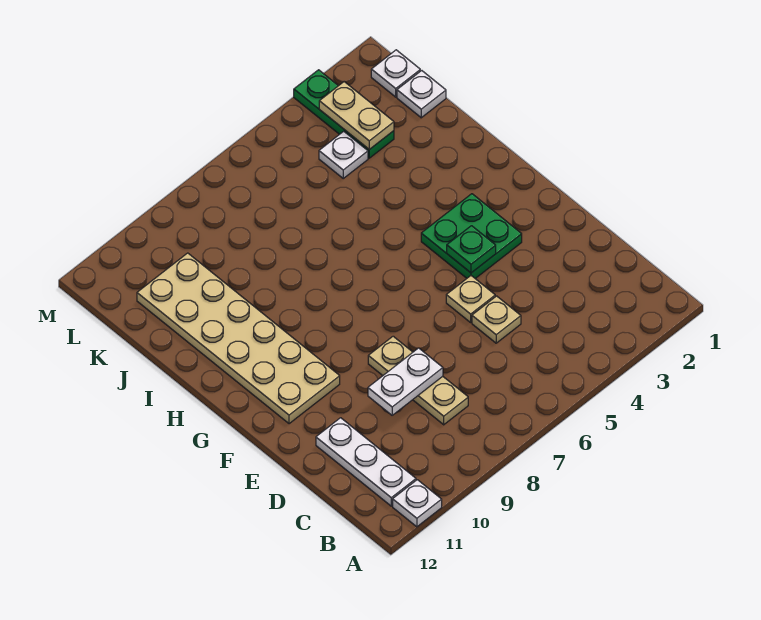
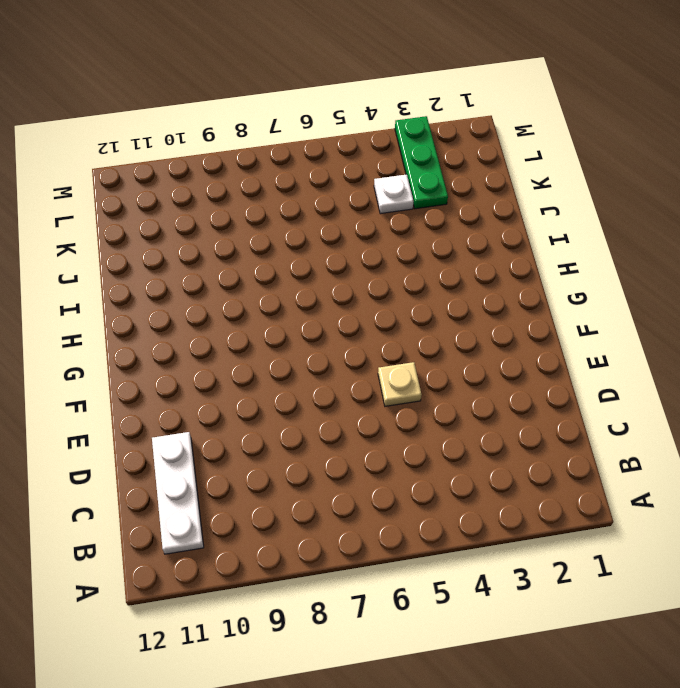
none -> white 1x1 plate [393,480,442,527]
none -> tan 1x3 plate [368,336,468,425]
none -> tan 1x1 plate [472,296,521,343]

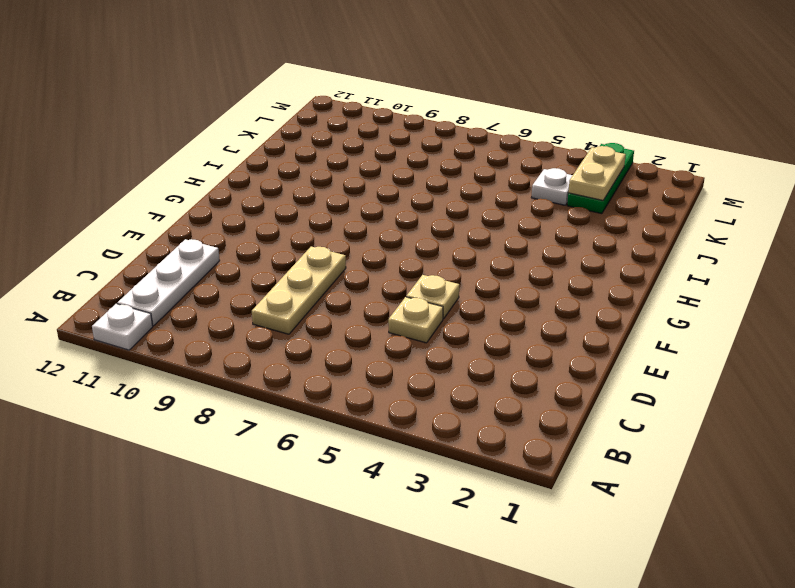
none -> green 2x2 plate [421,194,522,278]
none -> tan 2x6 plate [137,253,340,424]
none -> white 1x1 plate [397,71,446,118]

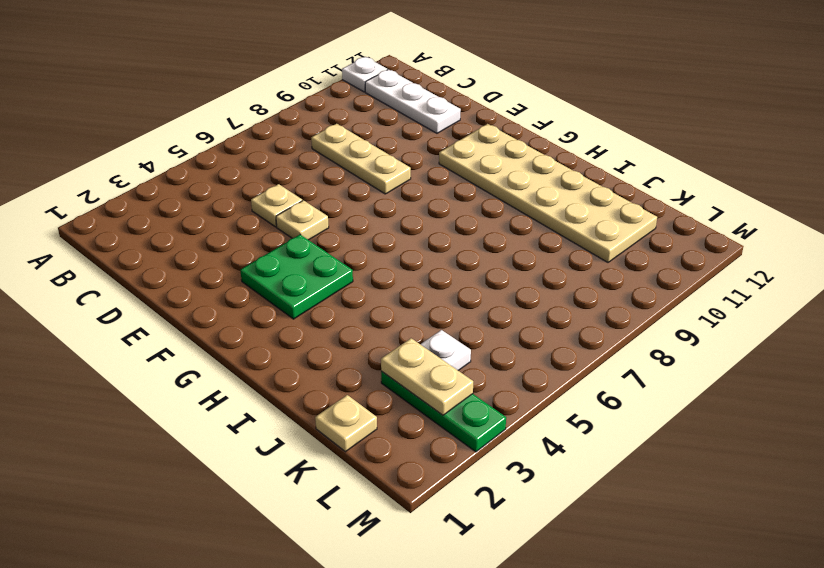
tan 1x1 plate [315,395,377,452] -> white 1x1 plate [397,71,446,118]
none -> white 1x1 plate [371,50,420,97]
none -> white 1x2 plate [368,348,443,415]
none -> green 1x1 plate [447,226,496,273]

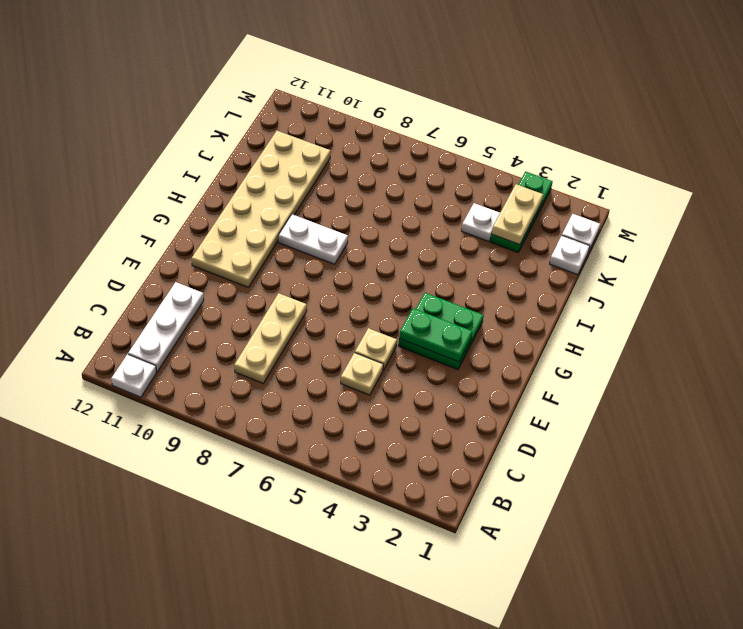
green 1x2 plate [399,308,472,362] -> green 1x1 plate [447,226,496,273]
white 1x2 plate [278,214,348,264] -> white 1x2 plate moved to [368,348,443,415]

